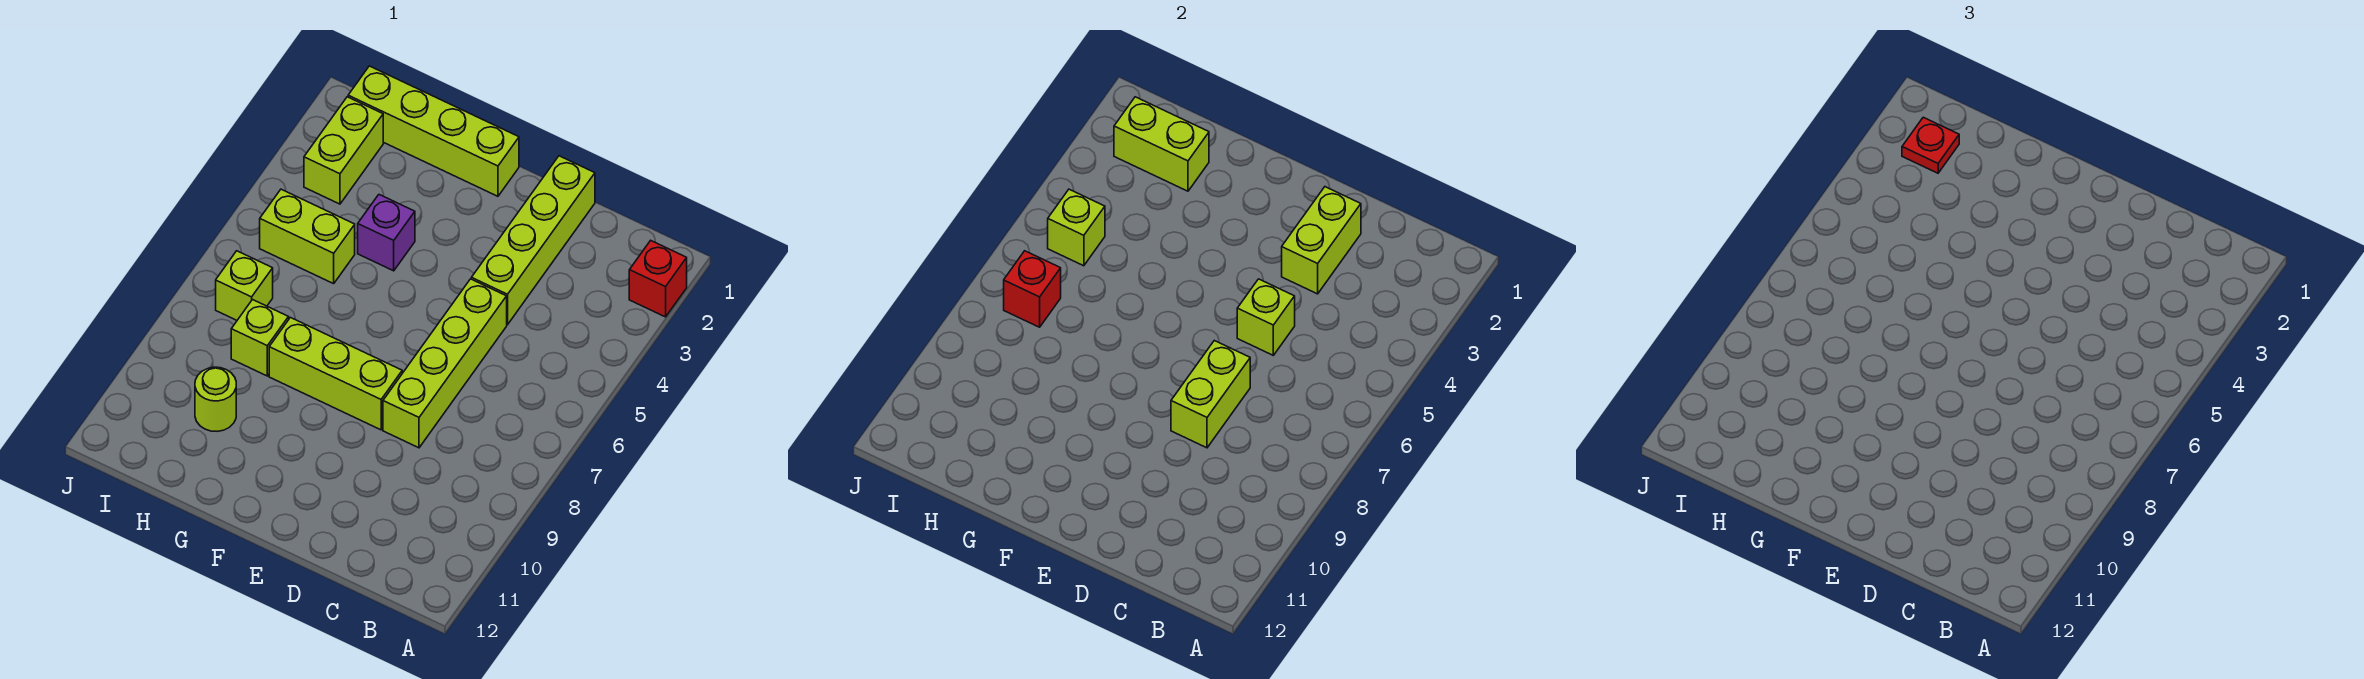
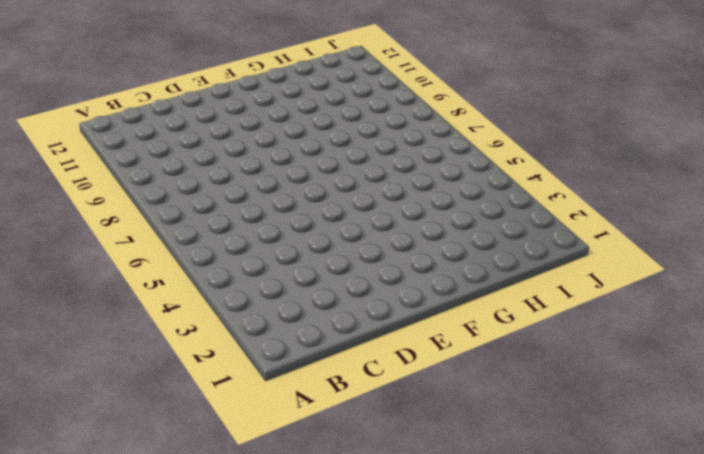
none -> red 1x1 brick [629,240,687,317]
none -> lime 1x4 brick [471,156,595,325]
none -> lime 1x4 brick [383,279,507,448]

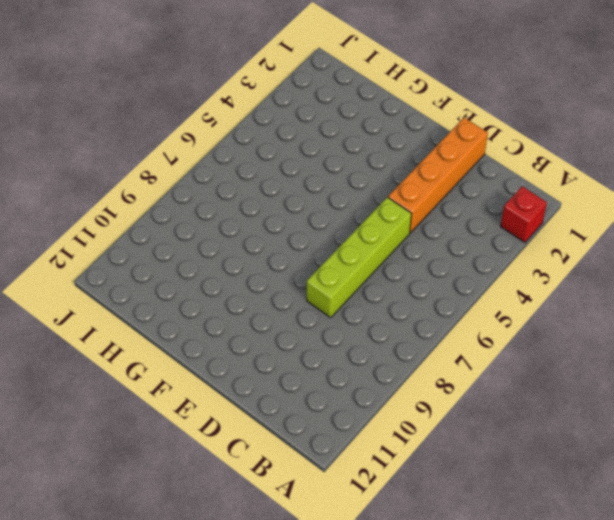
orange 1x4 brick [388,118,488,233] -> lime 1x4 brick [471,156,595,325]
none -> lime 1x3 brick [269,318,402,430]
none -> lime 1x4 brick [348,66,519,196]
none -> purple 1x1 brick [358,195,415,271]

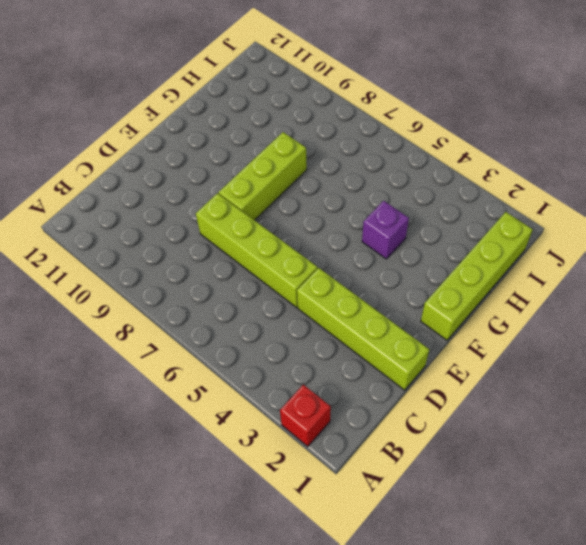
none -> lime 1x2 brick [260,189,355,284]
none -> lime 1x1 brick [231,300,289,376]
none -> lime 1x1 round brick [195,367,236,431]

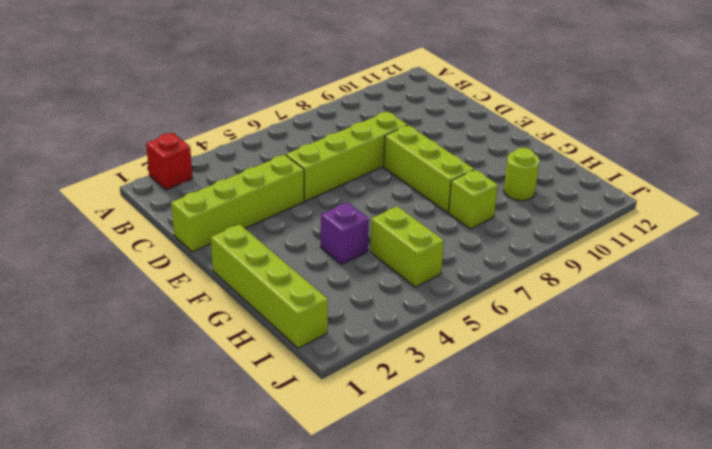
none -> lime 1x2 brick [304,97,383,204]
none -> lime 1x1 brick [216,251,273,320]
none -> lime 1x2 brick [1282,187,1361,294]

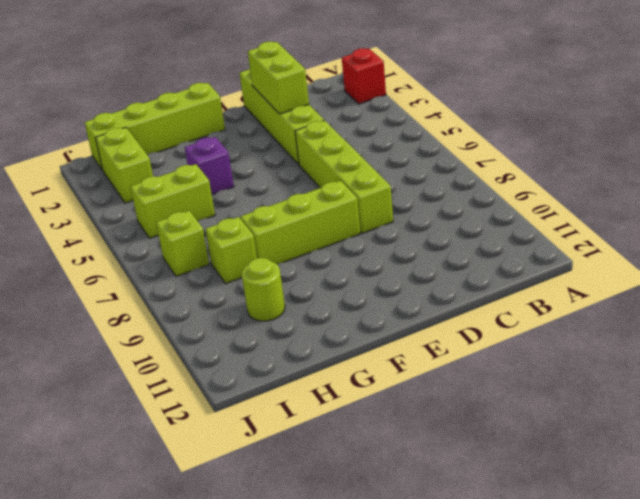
none -> lime 1x1 brick [1237,279,1295,355]
none -> lime 1x2 brick [1171,341,1250,448]
none -> lime 1x2 brick [1114,97,1209,191]

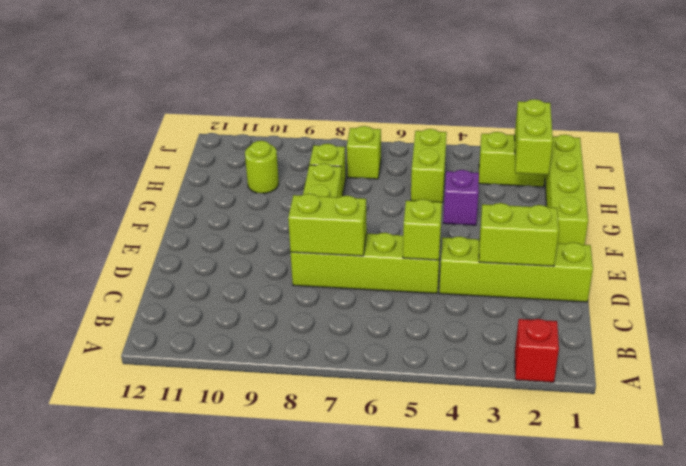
none -> lime 1x1 brick [1048,189,1105,266]
none -> red 1x1 brick [1004,251,1061,327]
none -> red 1x1 plate [1902,117,1959,173]

